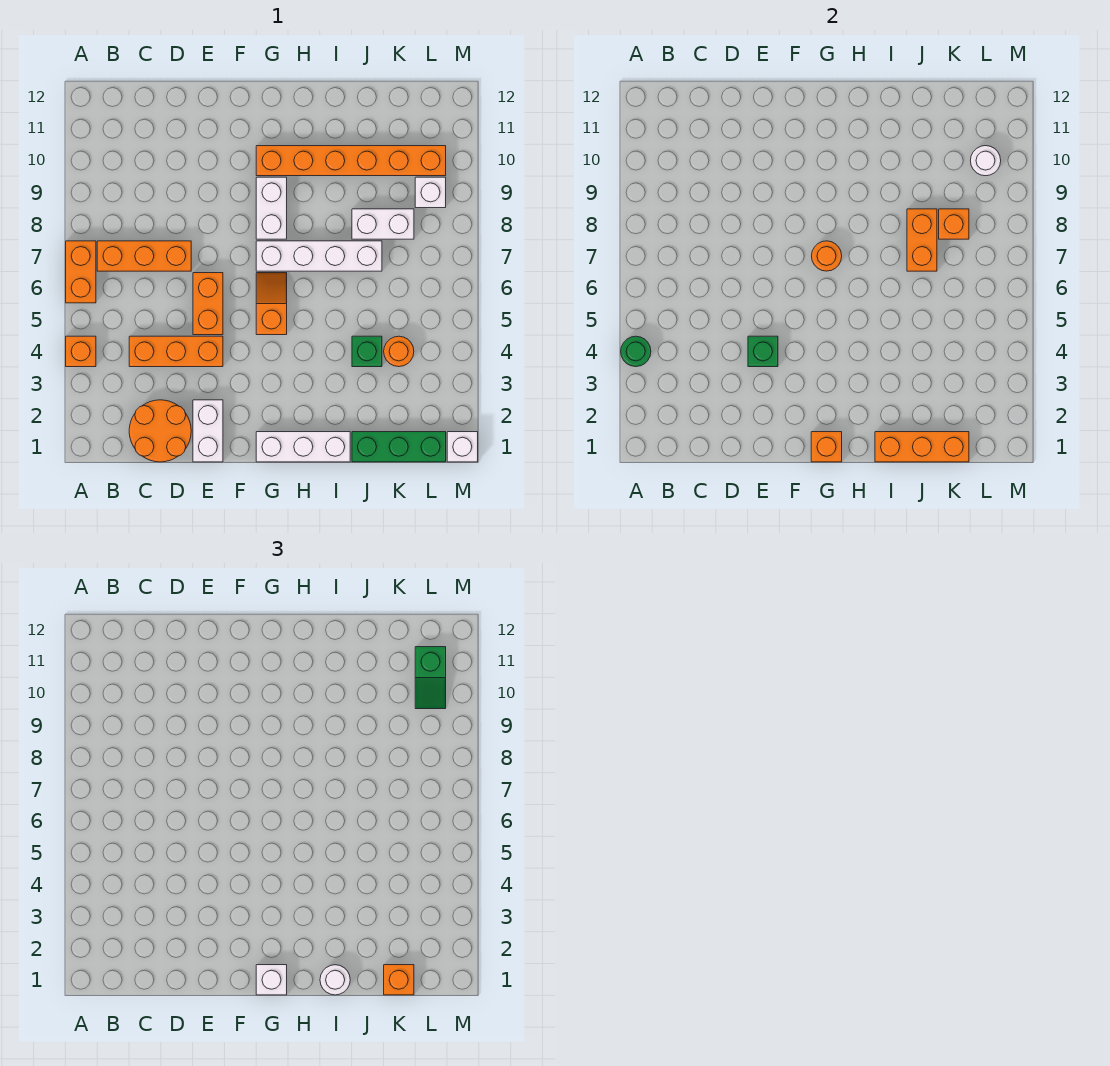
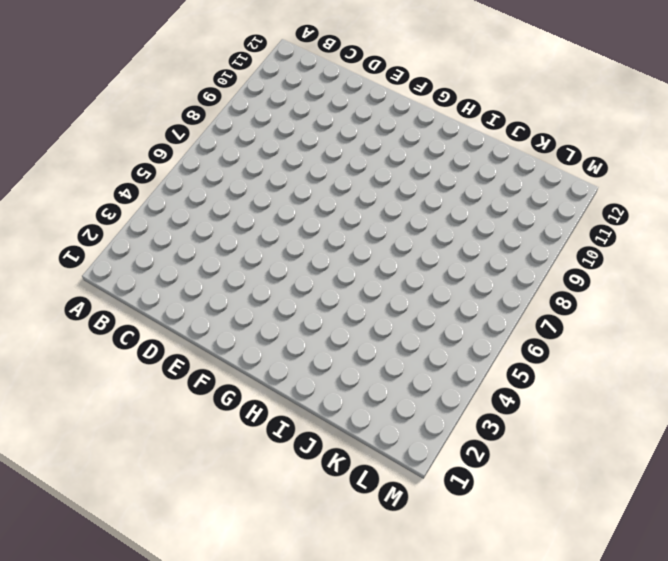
none -> orange 1x1 brick [66,336,96,367]
none -> orange 1x2 brick [66,241,96,303]
none -> orange 1x3 brick [97,241,191,271]
none -> orange 2x2 round brick [129,400,191,462]

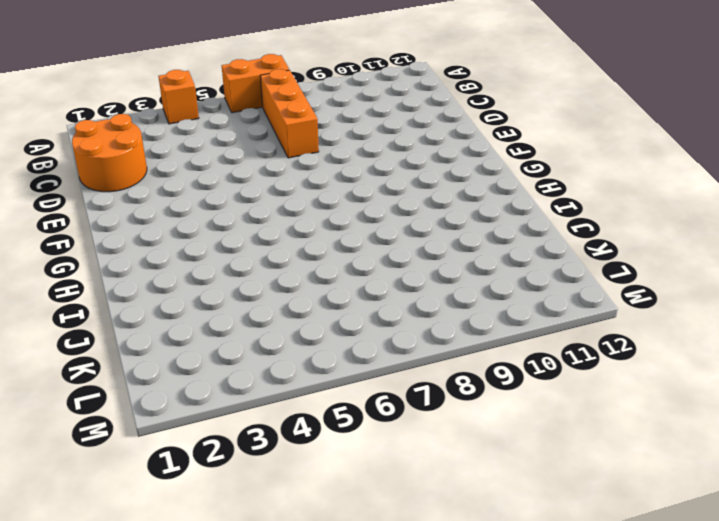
none -> orange 1x3 brick [129,336,223,367]
none -> white 1x2 brick [193,400,223,462]
none -> orange 1x2 brick [193,273,223,335]
none -> white 1x3 brick [256,432,350,462]

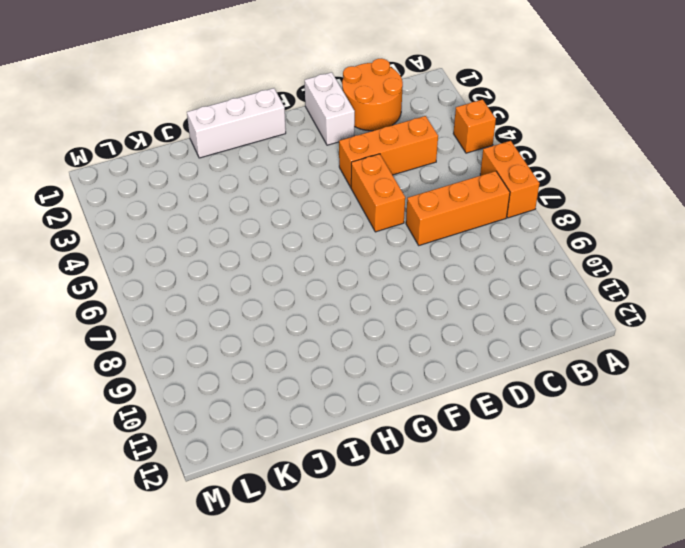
none -> orange 1x2 slope [256,273,287,335]
none -> white 1x4 brick [256,241,382,271]
none -> white 1x2 brick [256,177,287,239]
none -> orange 1x6 brick [256,146,446,176]

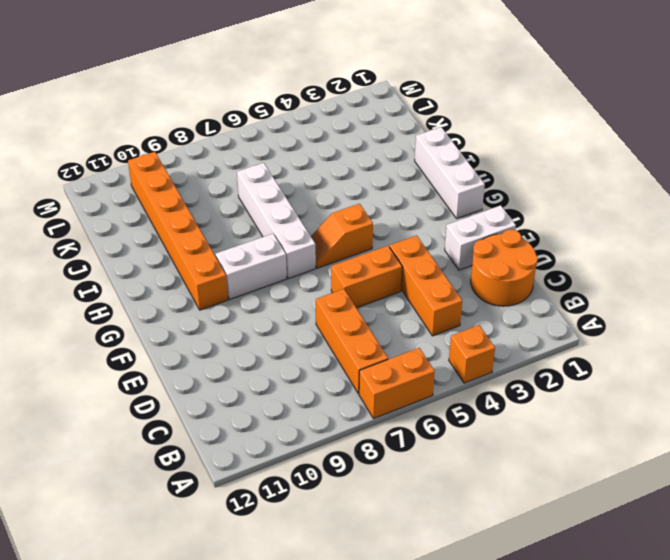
none -> green 1x3 brick [352,432,446,462]
none -> green 1x1 brick [352,336,382,367]
none -> white 1x2 brick [352,209,414,239]
none -> orange 1x1 round brick [384,336,414,367]

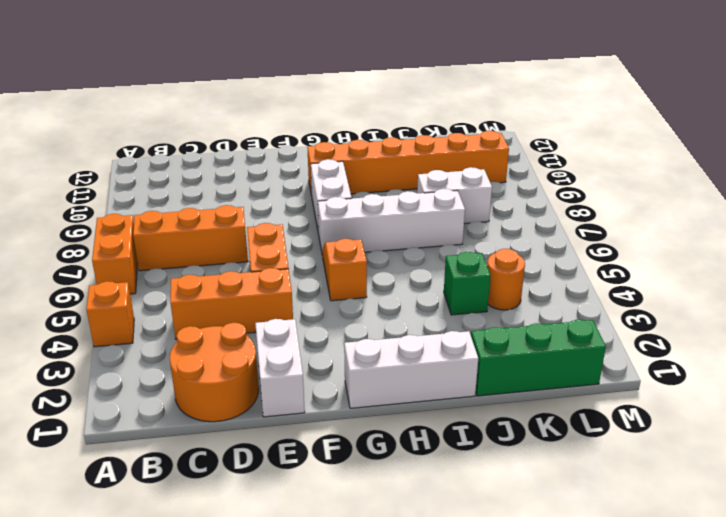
none -> white 1x1 brick [415,177,446,208]
none -> white 1x1 brick [447,432,478,462]
none -> green 1x1 round brick [621,336,651,367]
none -> green 1x1 brick [748,336,778,367]

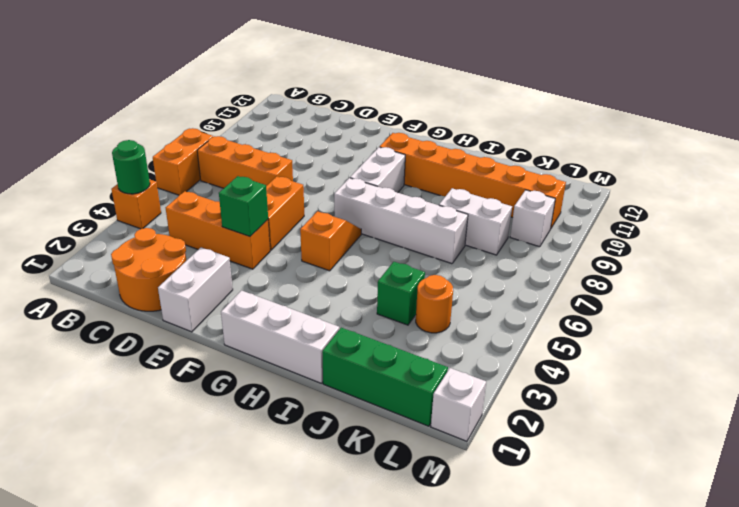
none -> orange 1x1 brick [811,432,842,462]
none -> orange 1x1 round brick [812,241,842,271]
none -> orange 1x3 brick [875,432,969,462]
none -> orange 1x2 brick [907,209,937,271]

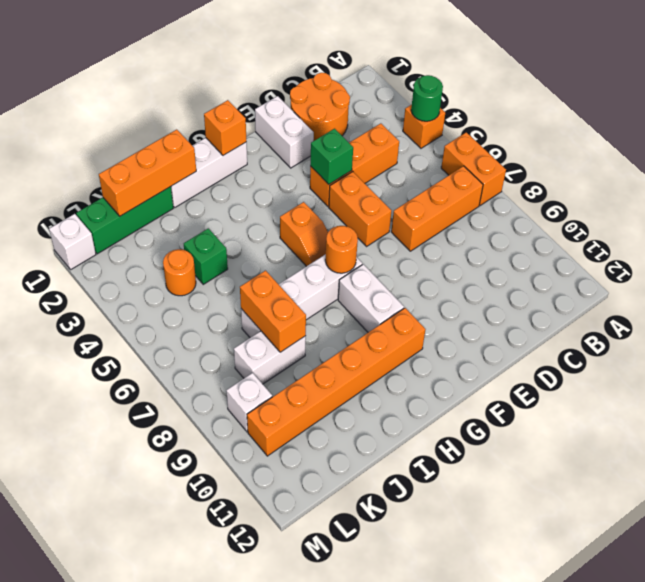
none -> orange 1x1 brick [939,209,969,239]
none -> white 1x1 round brick [970,146,1001,176]
none -> white 1x1 brick [256,965,287,995]
none -> white 1x1 round brick [320,965,350,995]

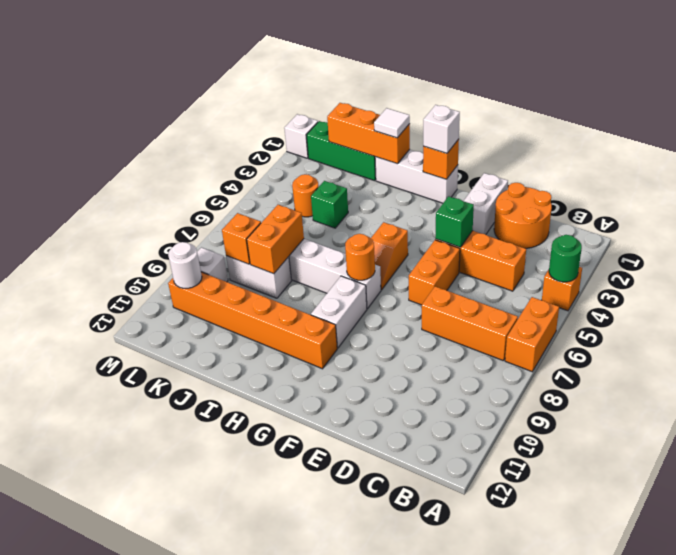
white 1x1 tile [374,108,410,138] -> white 1x1 round brick [320,965,350,995]
none -> orange 1x1 brick [384,965,414,995]
none -> green 1x2 slope [415,647,446,709]

